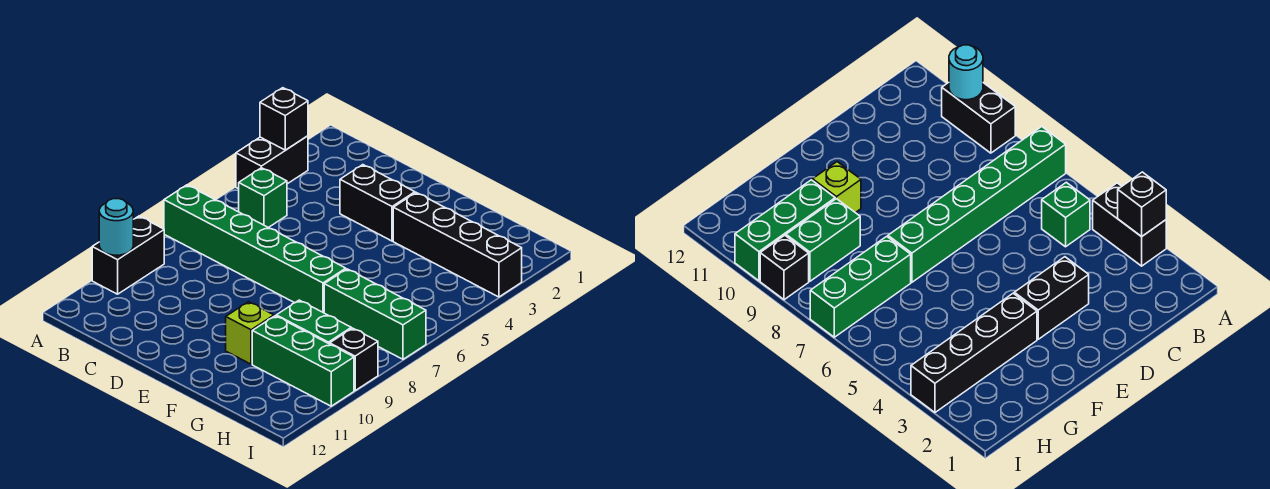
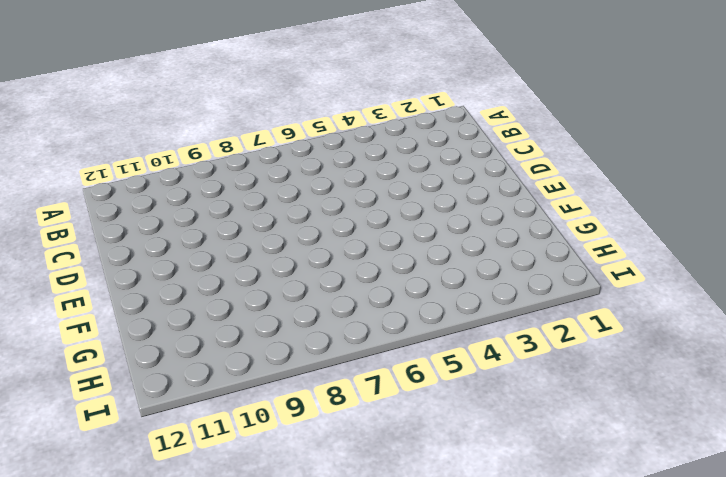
none -> black 1x2 brick [236,136,308,189]
none -> green 1x6 brick [164,185,346,313]
none -> black 1x2 brick [92,216,164,294]

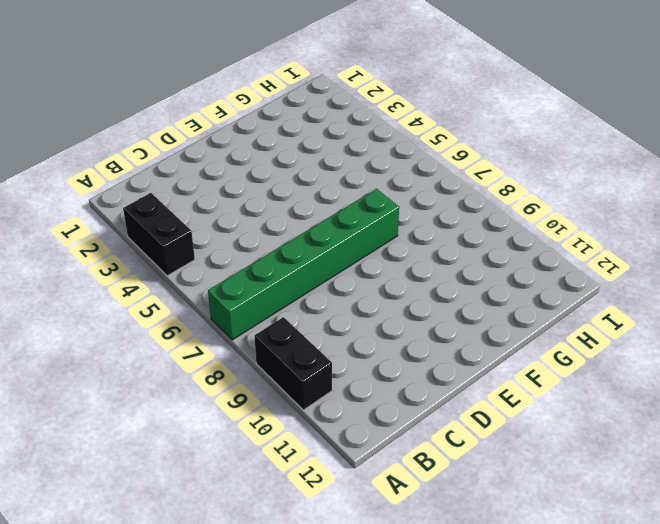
none -> green 1x1 brick [239,168,287,228]
none -> black 1x2 brick [340,165,415,241]
none -> black 1x4 brick [393,193,522,297]

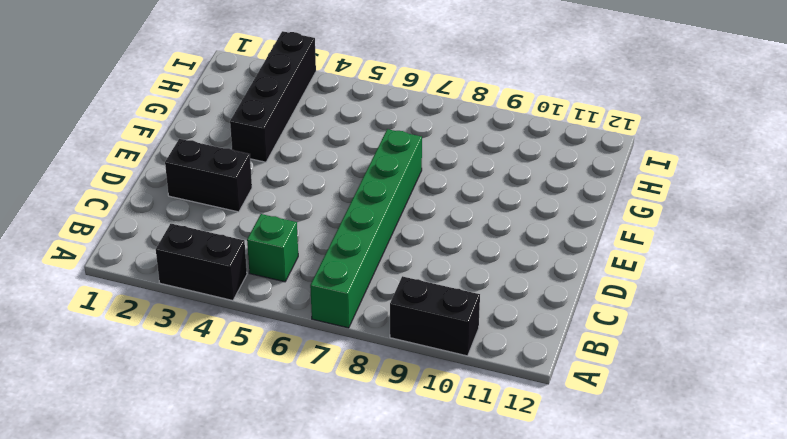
black 1x2 brick [165,139,252,212] -> black 1x2 brick turned to [340,165,415,241]
none -> lime 1x1 brick [226,302,274,364]
none -> green 1x3 brick [324,269,426,359]
none -> green 1x2 brick [276,300,351,344]

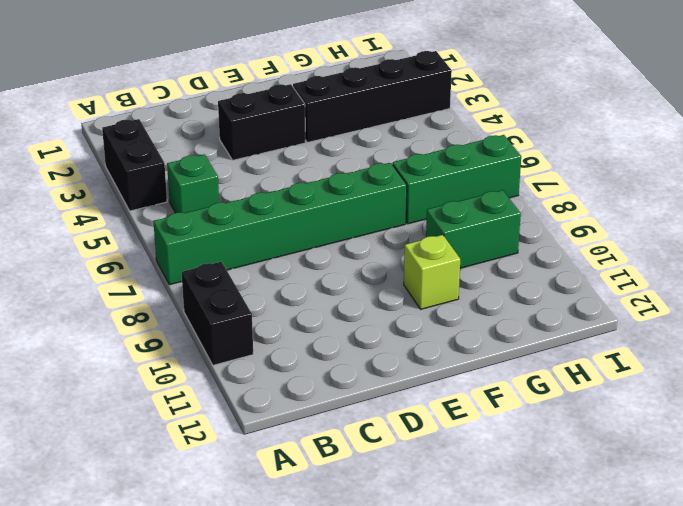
none -> green 1x3 brick [252,316,354,406]
none -> black 1x1 brick [330,328,378,390]
none -> black 1x1 brick [260,88,308,150]

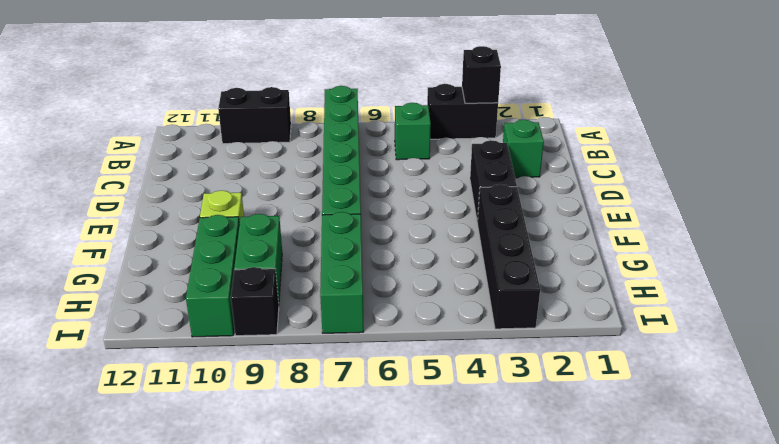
green 1x1 brick [503,120,544,178] -> none
none -> cyan 1x1 round brick [99,199,133,255]

